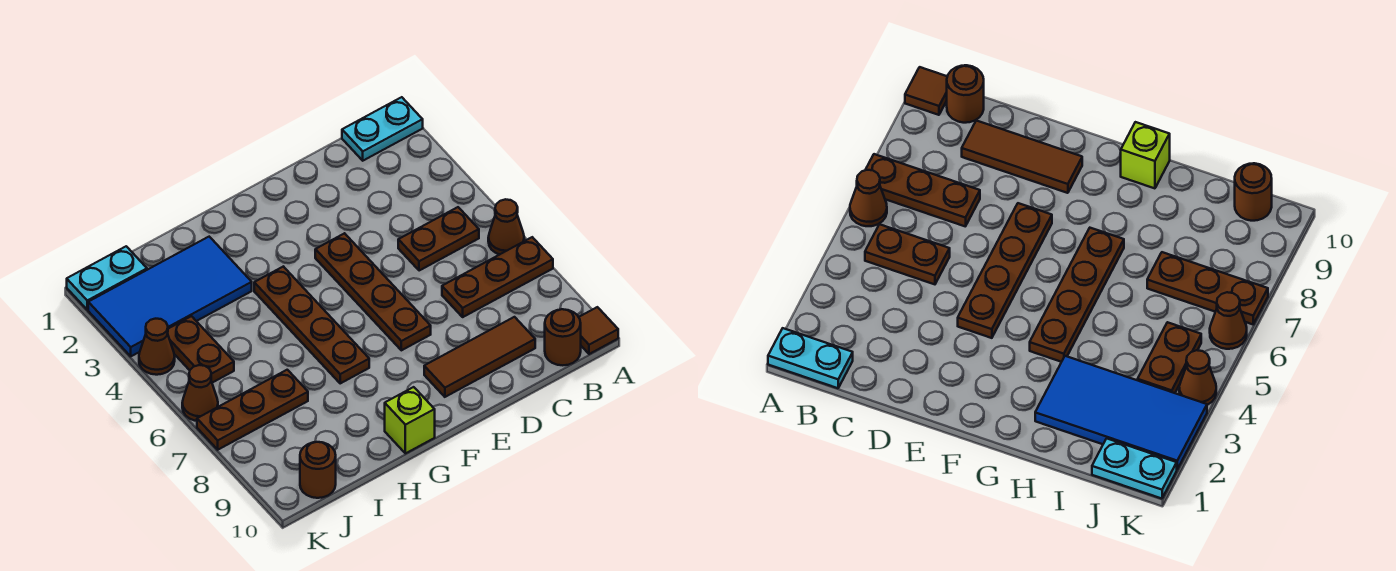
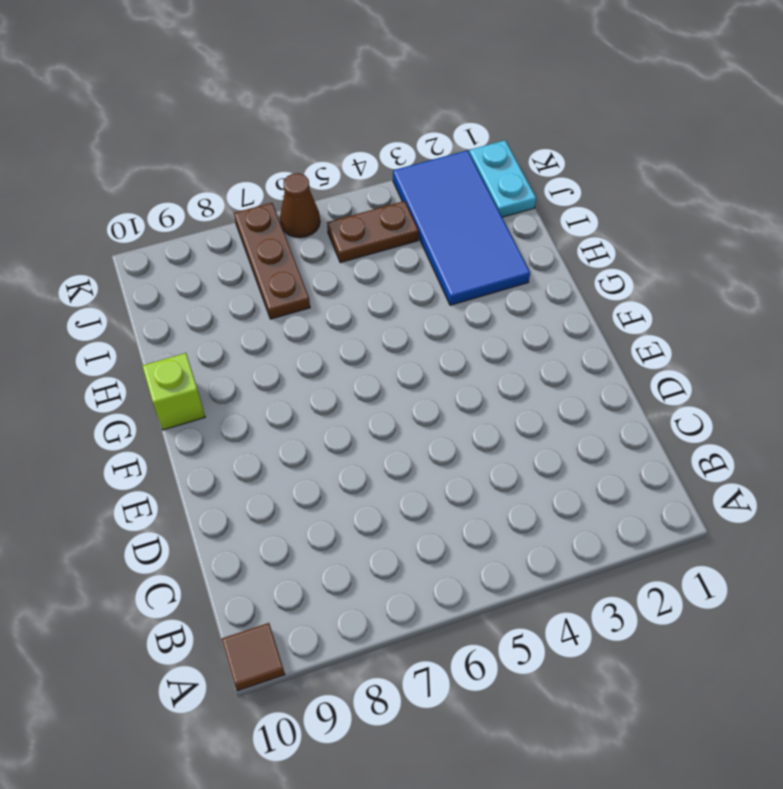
none -> cyan 1x2 plate [342,97,423,161]
none -> brown 1x1 cone [488,199,524,255]
none -> brown 1x3 plate [442,237,553,317]

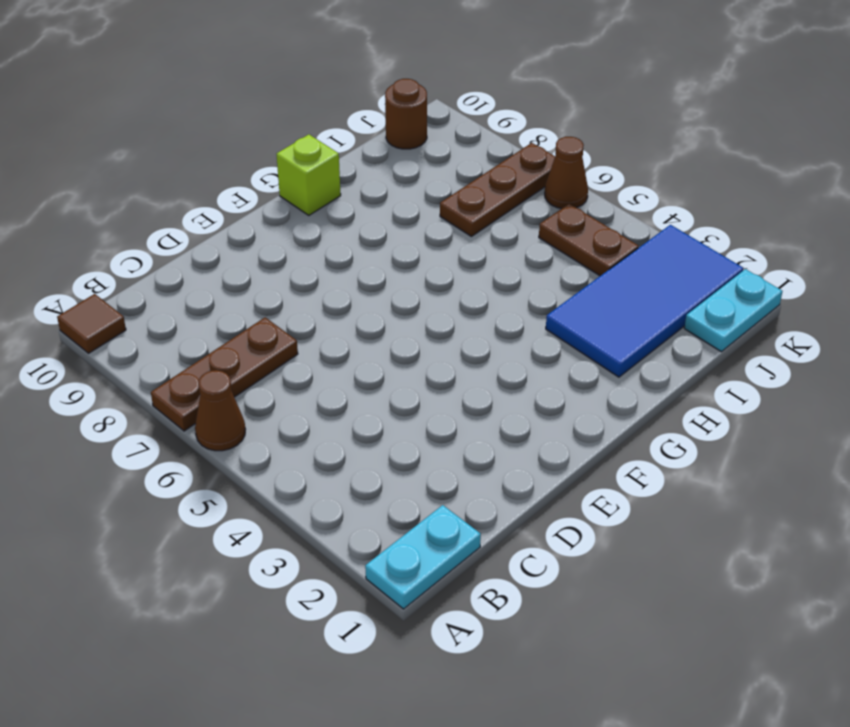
none -> brown 1x2 plate [398,207,479,271]
none -> brown 1x1 round brick [545,309,581,365]
none -> brown 1x3 tile [424,317,535,397]

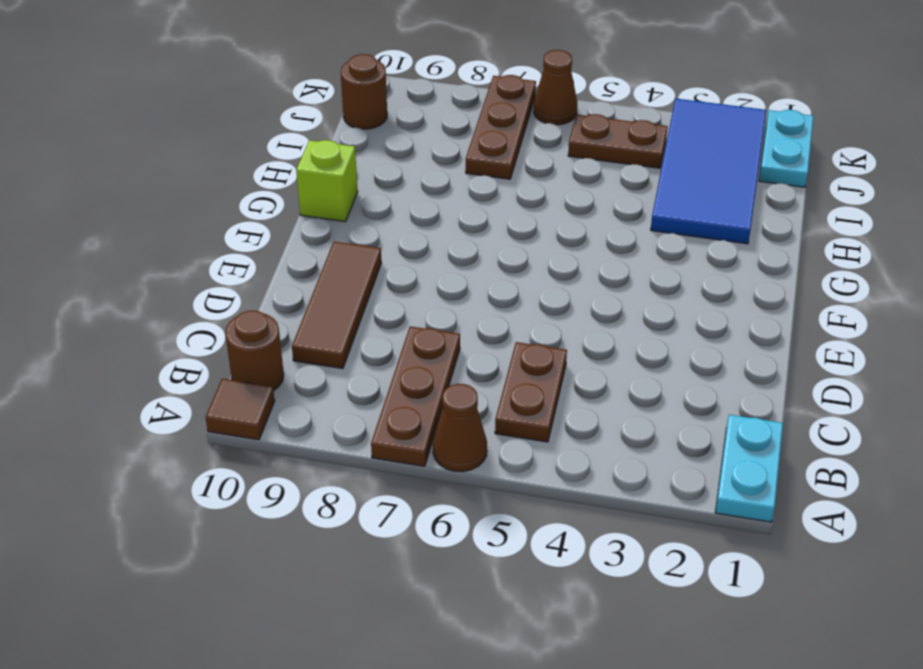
none -> brown 1x4 plate [315,233,431,350]
none -> brown 1x4 plate [254,266,369,383]
none -> brown 1x1 cone [139,319,175,375]

